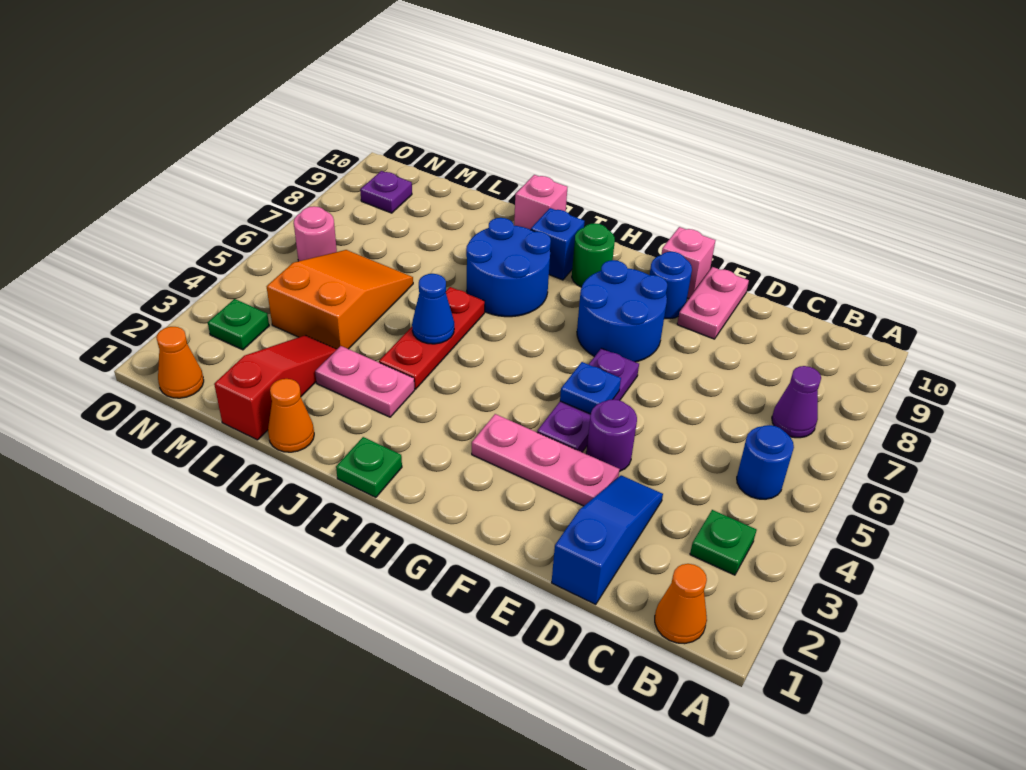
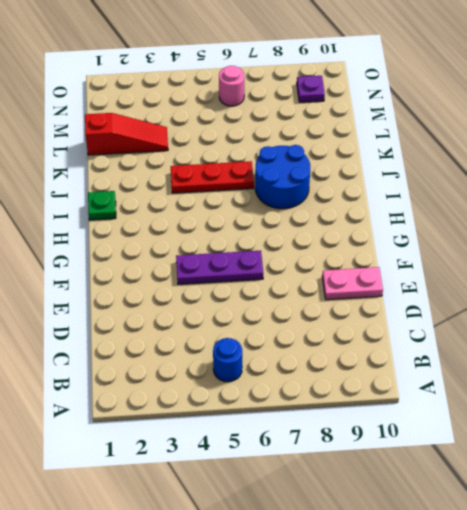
none -> orange 1x1 cone [655,564,707,644]
none -> green 1x1 plate [690,510,756,575]
none -> purple 1x1 cone [772,366,821,438]

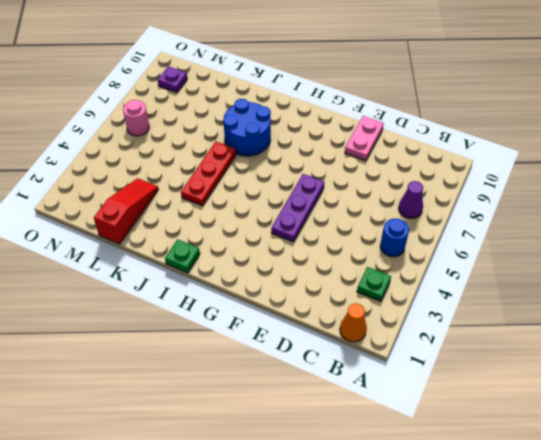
none -> blue 1x3 slope [552,475,663,604]
none -> pink 1x3 plate [472,414,620,506]
none -> purple 1x1 round brick [586,399,637,472]

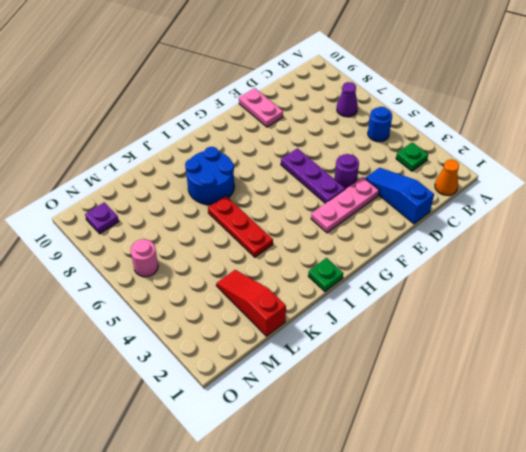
none -> blue 2x2 round brick [577,260,667,362]
none -> blue 1x1 round brick [650,252,692,319]
none -> pink 1x1 brick [661,227,715,299]

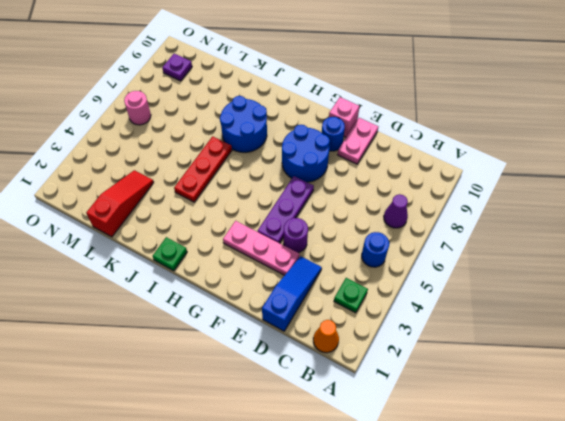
none -> green 1x1 round brick [572,223,615,287]
none -> blue 1x1 brick [531,208,585,280]
none -> pink 1x2 plate [315,346,415,417]

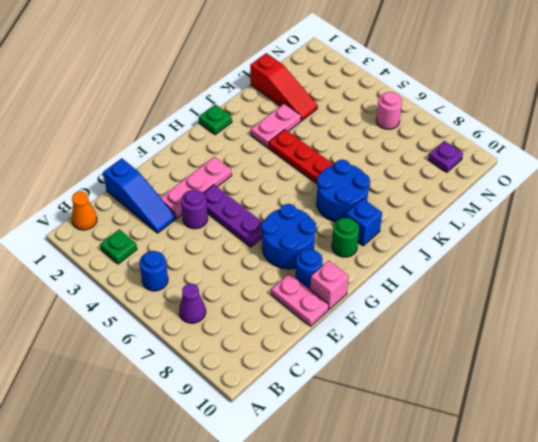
none -> pink 1x1 brick [514,175,567,230]
none -> orange 1x1 cone [268,379,314,452]
none -> orange 2x3 slope [267,250,413,349]

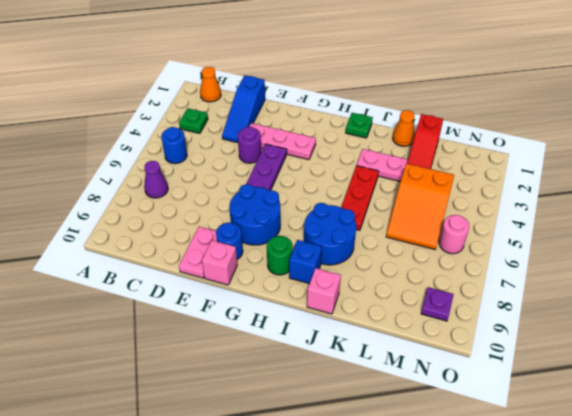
none -> orange 1x1 cone [156,327,204,398]
none -> green 1x1 plate [208,299,269,350]
none -> blue 1x1 plate [560,362,621,414]

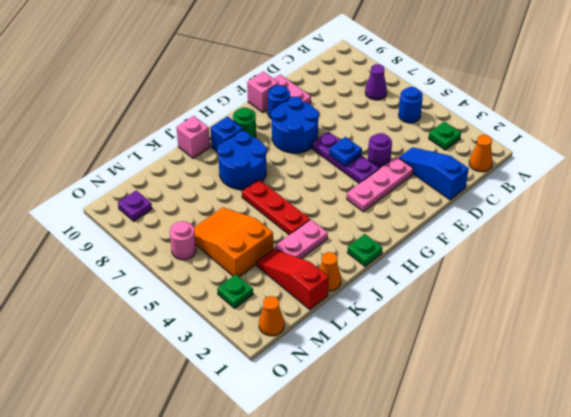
none -> blue 1x1 cone [412,274,454,344]

